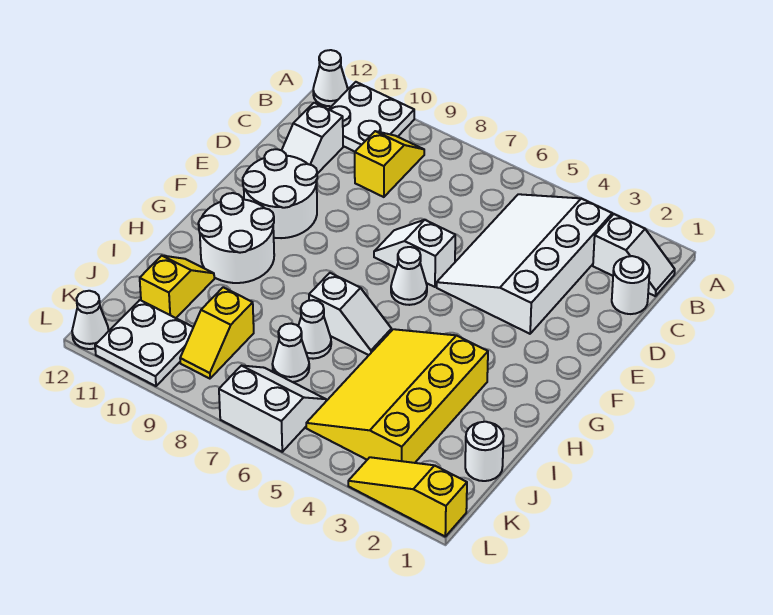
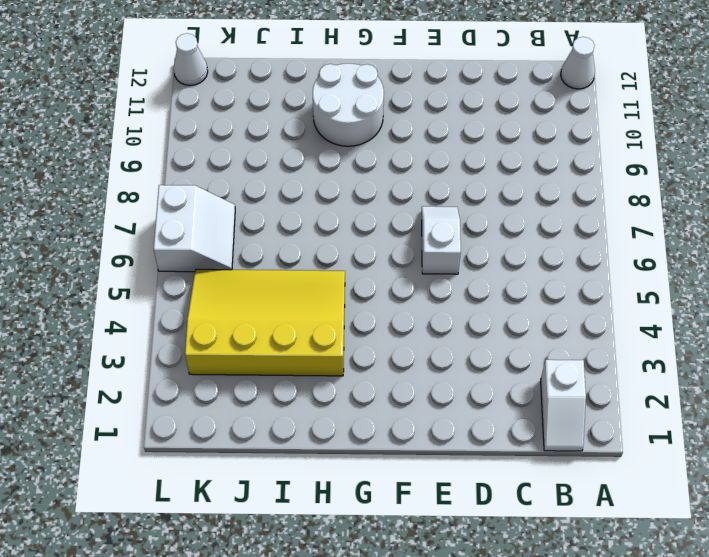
none -> white 2x2 plate [329,82,414,151]
none -> white 3x4 slope [437,194,612,334]
none -> yellow 1x2 slope [355,131,424,197]

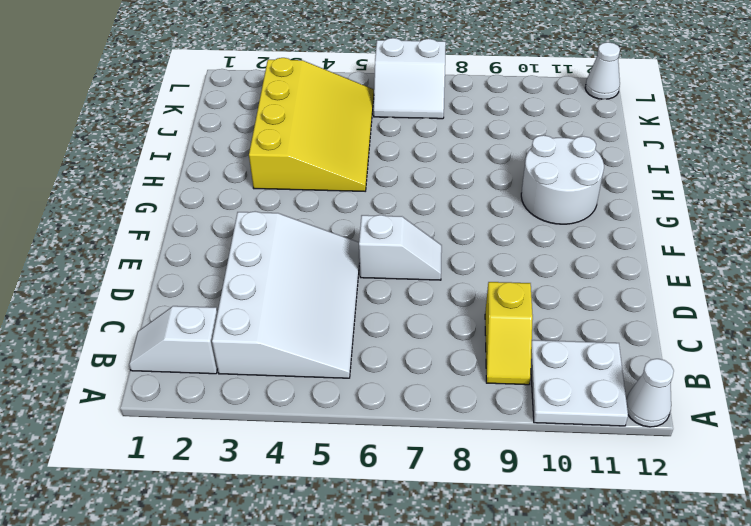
none -> white 1x1 round brick [612,256,650,314]
none -> white 1x2 slope [282,103,343,174]
none -> white 2x2 round brick [243,149,317,238]

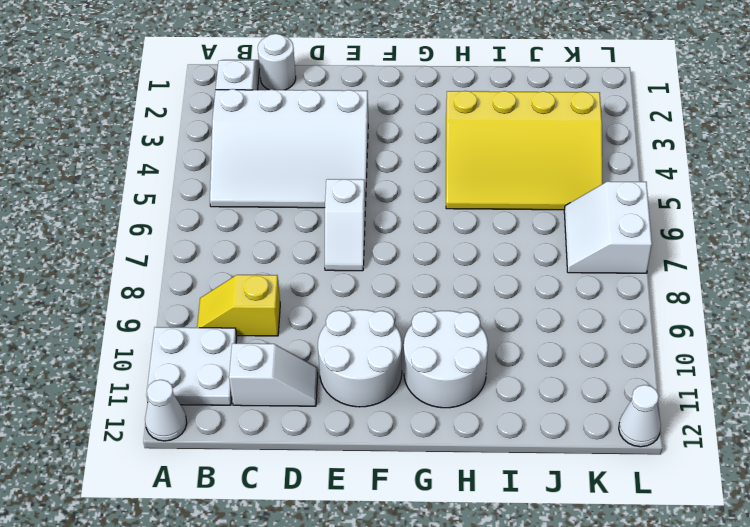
none -> white 1x1 cone [391,247,427,305]
none -> white 1x2 slope [309,273,391,355]
none -> white 1x1 cone [299,300,331,359]

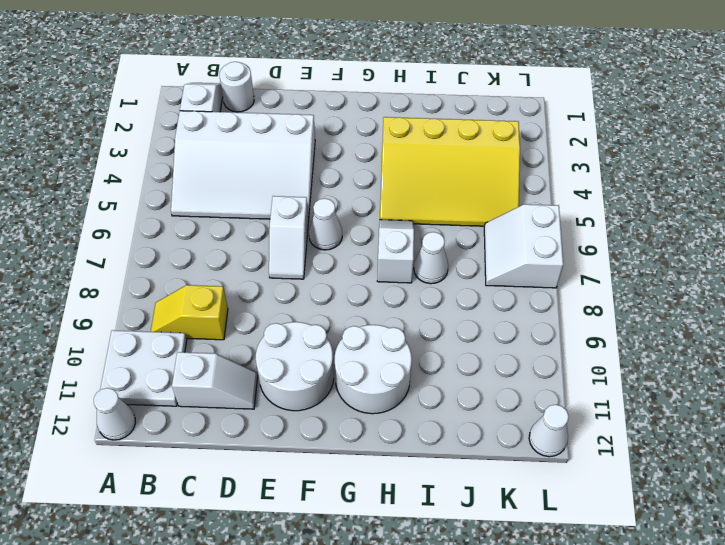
none -> yellow 1x2 slope [140,256,214,318]
none -> white 1x1 round brick [465,422,504,481]
none -> white 1x1 cone [272,324,309,382]

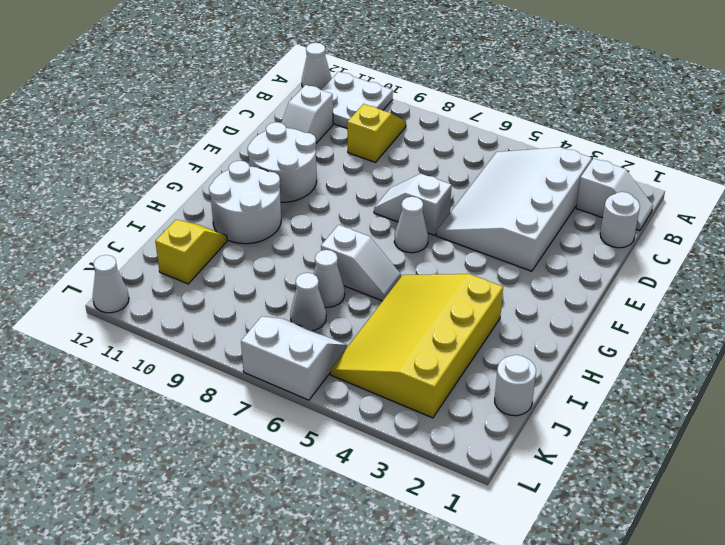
none -> yellow 1x2 slope [180,287,254,379]
none -> white 2x2 plate [95,300,193,386]
none -> yellow 1x3 slope [348,457,467,536]

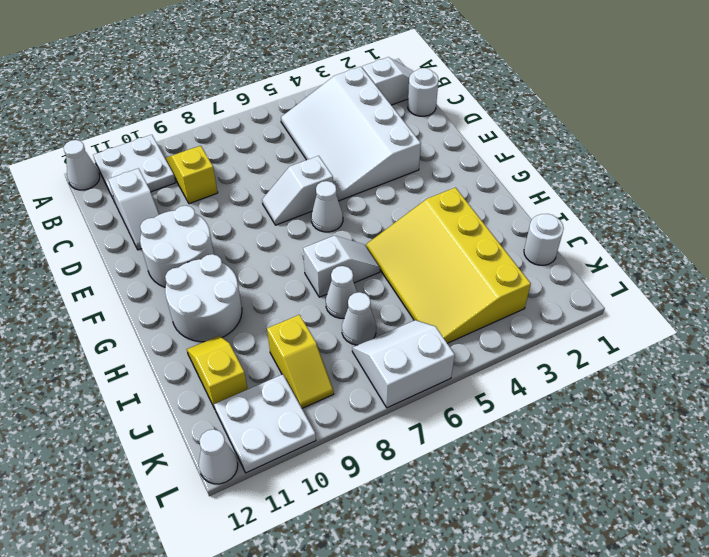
none -> yellow 1x3 slope [348,457,467,536]

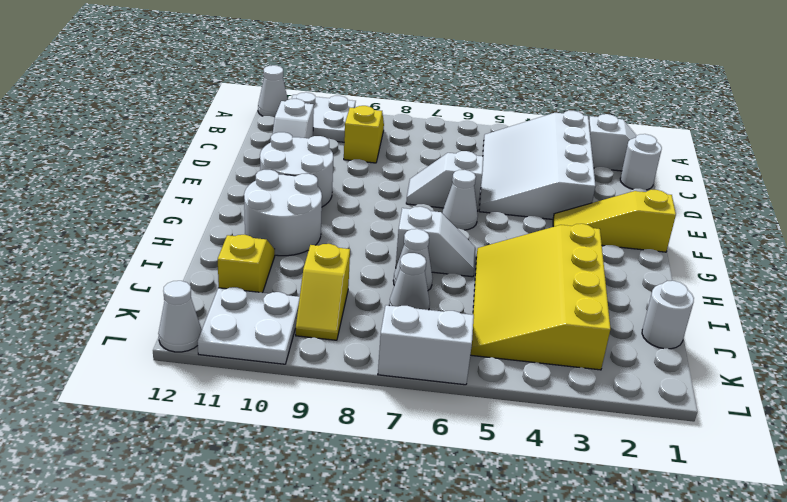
yellow 1x3 slope [553,190,676,252] -> yellow 1x3 slope moved to [348,457,467,536]

